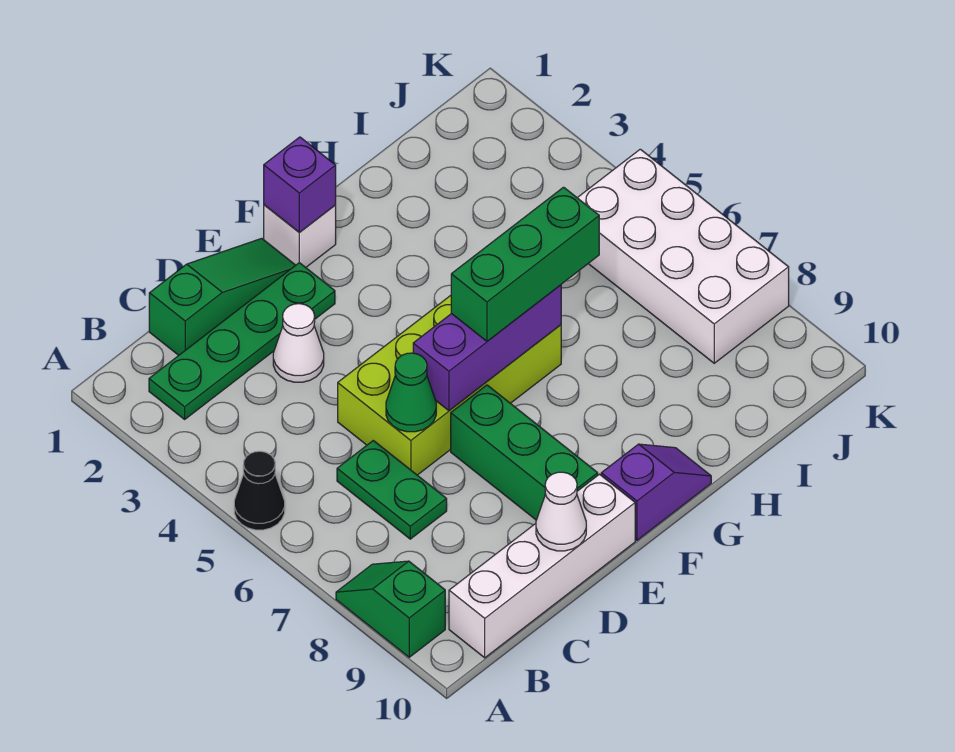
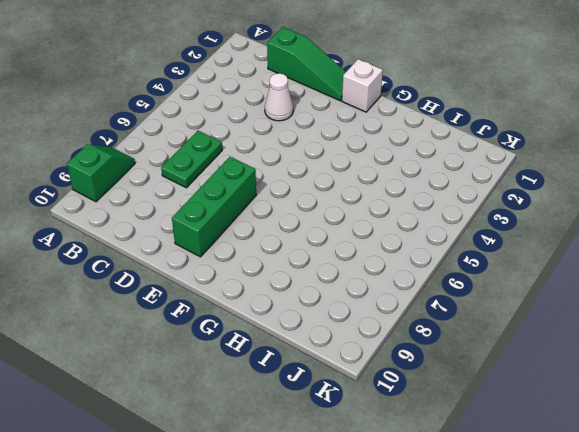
none -> black 1x1 cone [234,451,285,530]
none -> green 1x4 plate [149,263,335,419]
none -> white 1x4 brick [449,474,635,658]

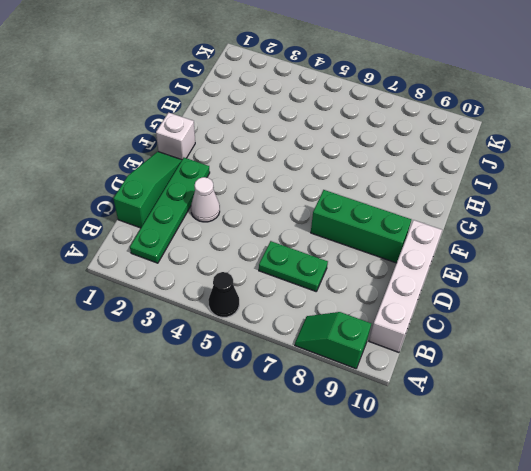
none -> lime 2x4 brick [338,295,561,475]
none -> purple 1x2 slope [601,444,711,540]
none -> white 2x4 brick [578,149,789,363]

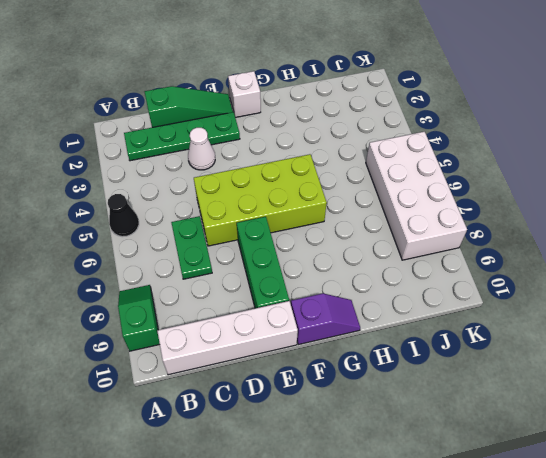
none -> green 1x1 cone [386,353,436,432]
none -> white 1x1 cone [536,472,586,551]
none -> purple 1x3 brick [413,285,561,411]

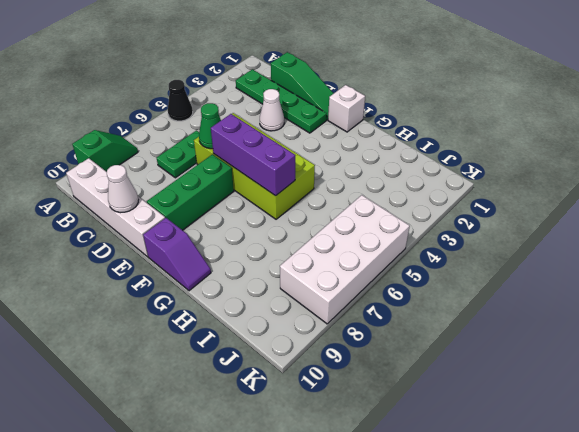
none -> purple 1x1 brick [264,137,336,232]
none -> green 1x3 brick [451,187,599,341]

